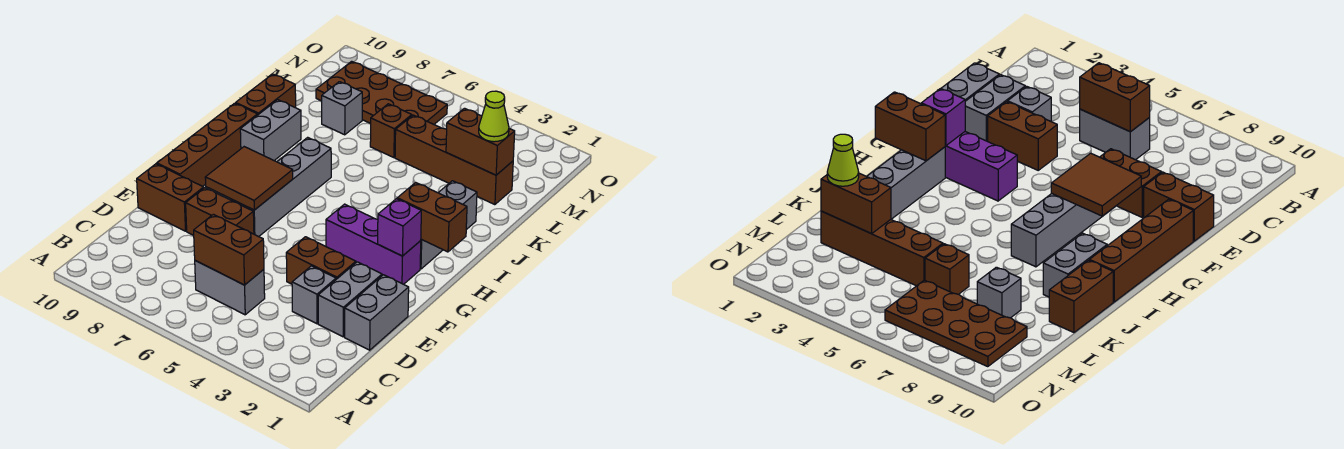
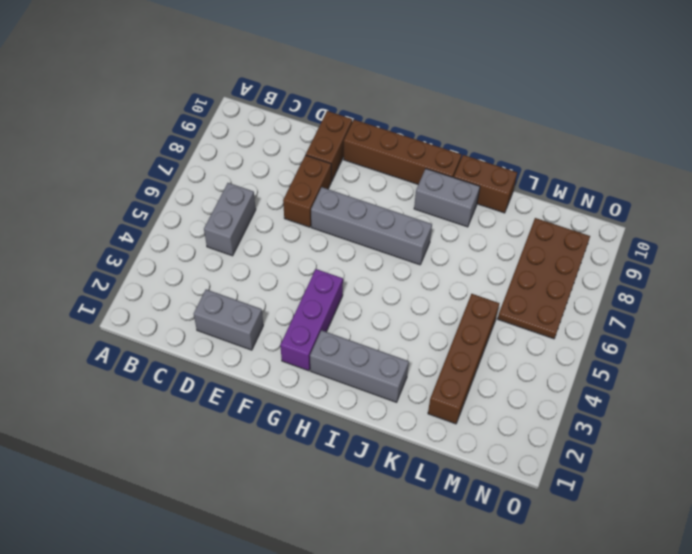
none -> grey 1x2 brick [345,275,409,350]
none -> grey 1x1 brick [292,266,336,324]
none -> brown 1x2 brick [286,237,356,284]

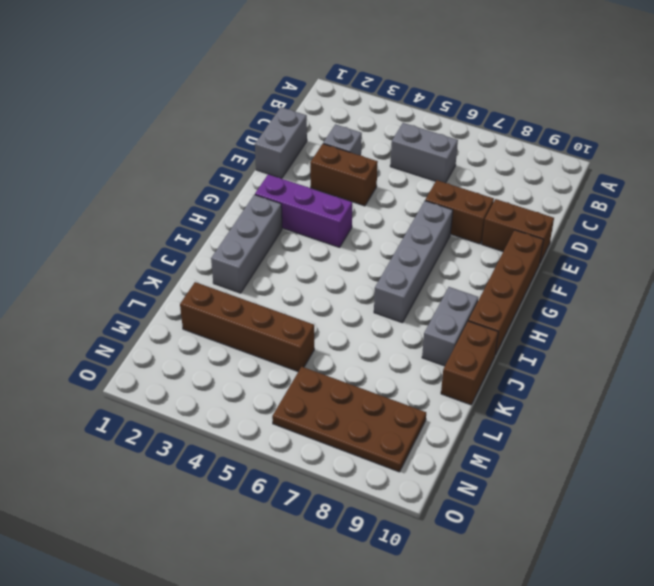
none -> grey 1x2 brick [318,262,382,337]
none -> brown 1x1 brick [370,104,412,158]
none -> grey 1x1 brick [322,82,362,135]

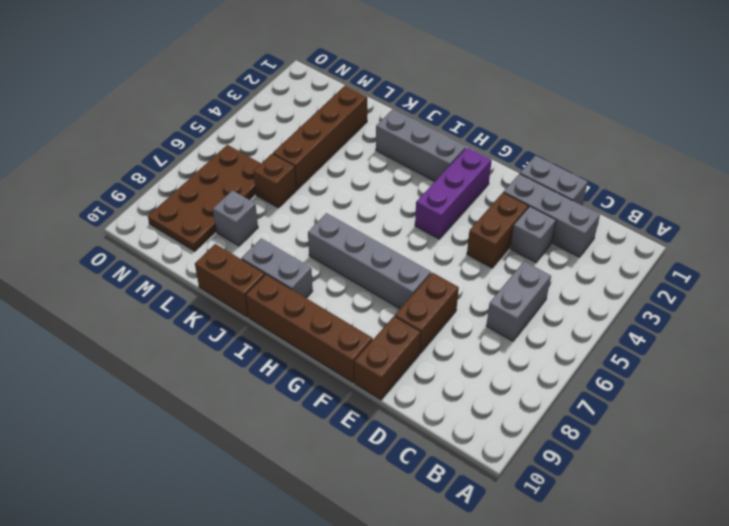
grey 1x3 brick [504,174,600,257] -> grey 1x2 brick [318,262,382,337]
none -> brown 1x2 brick [194,214,264,285]
none -> brown 2x2 tile [205,147,293,210]
none -> purple 1x1 brick [378,199,421,256]

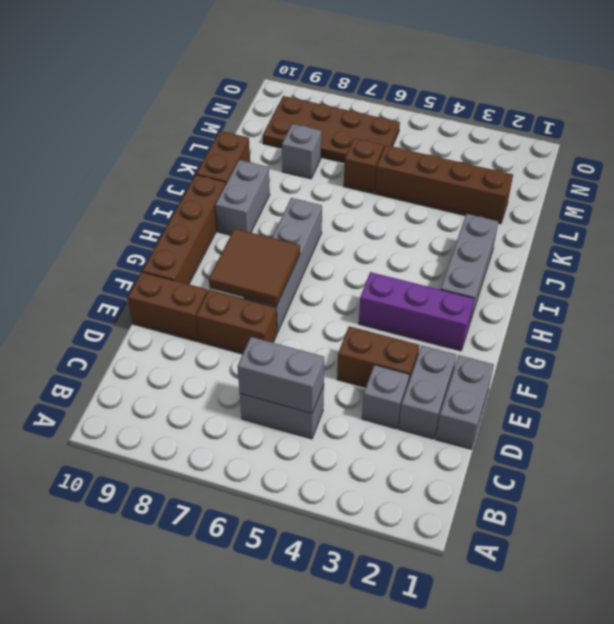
grey 1x2 brick [237,337,324,413] -> brown 1x2 brick [194,214,264,285]
none -> purple 1x1 brick [378,199,421,256]
none -> brown 1x2 brick [397,183,467,252]
none -> brown 1x2 brick [446,108,515,175]

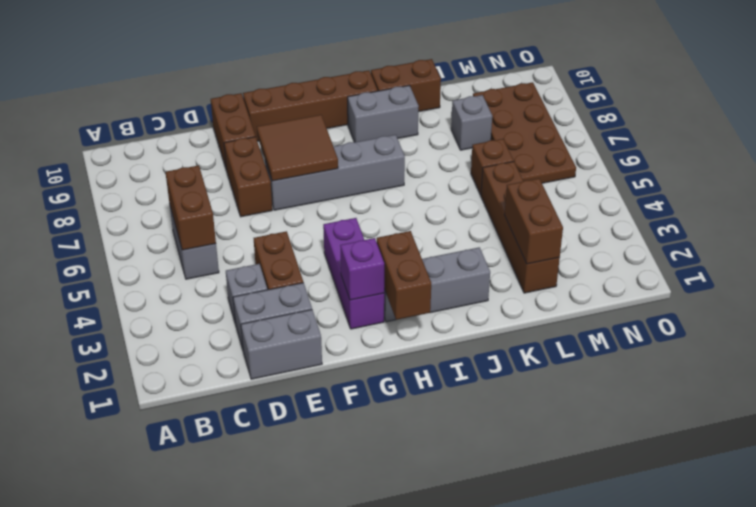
none -> lime 1x1 cone [479,91,509,142]

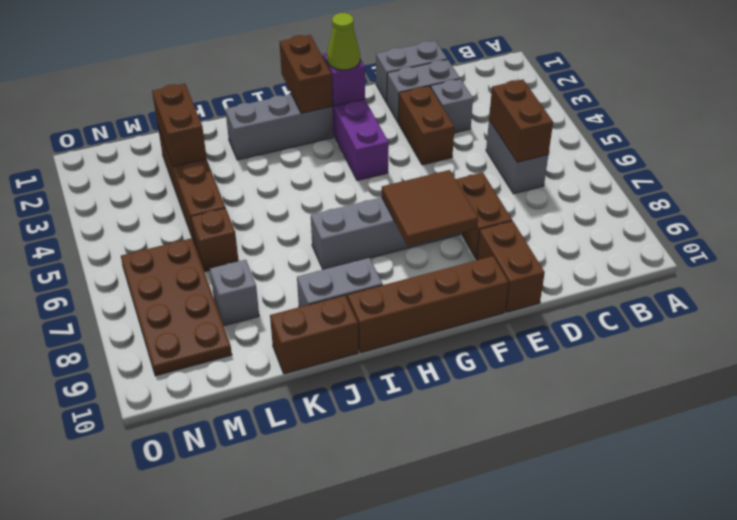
lime 1x1 cone [327,13,360,70] -> lime 1x1 cone moved to [479,91,509,142]

